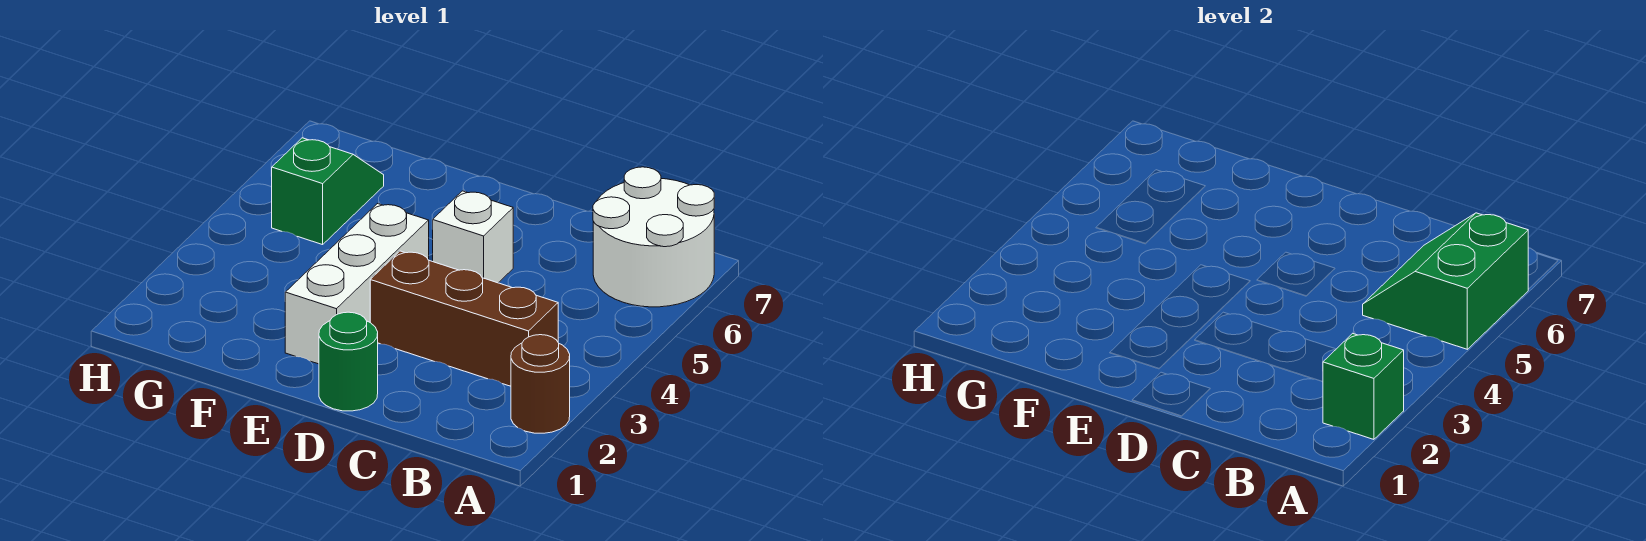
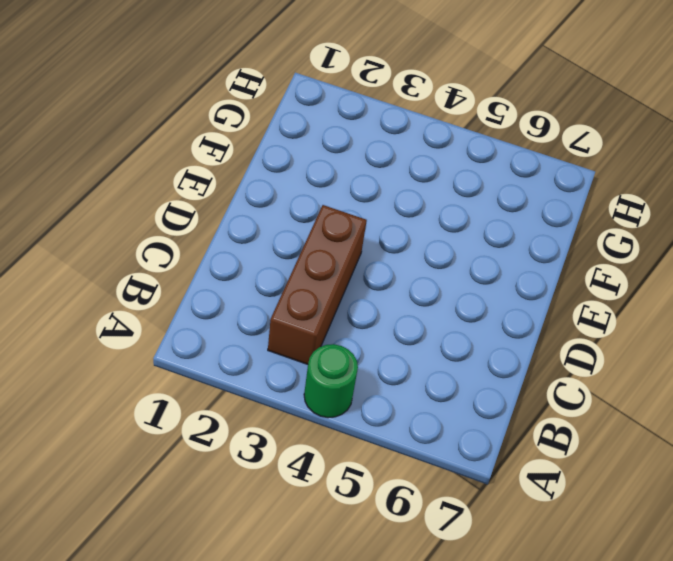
green 1x1 round brick [304,344,358,418] -> green 1x1 round brick moved to [319,312,378,411]
none -> brown 1x1 round brick [511,335,570,433]
none -> white 2x2 round brick [593,167,714,307]

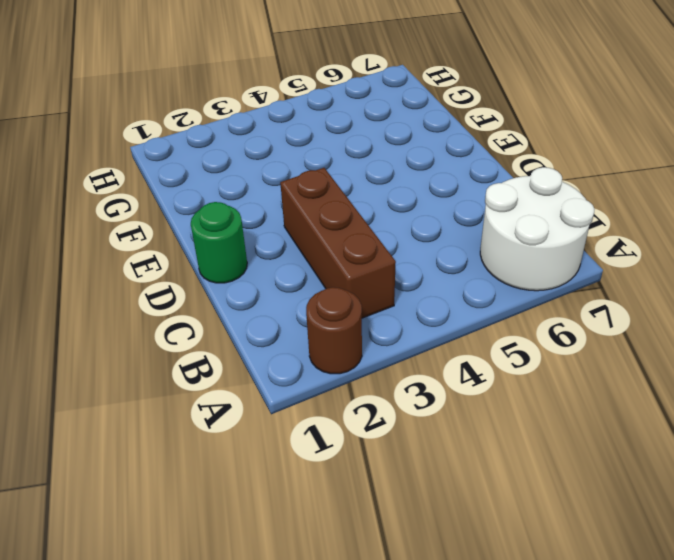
none -> white 1x1 brick [433,191,513,283]
none -> white 1x3 brick [285,204,429,364]

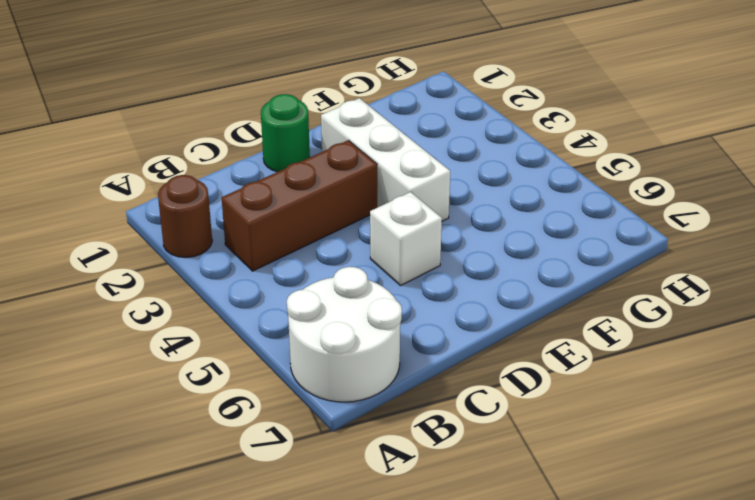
none -> green 1x2 slope [272,138,384,245]
none -> green 1x1 brick [1323,333,1404,439]

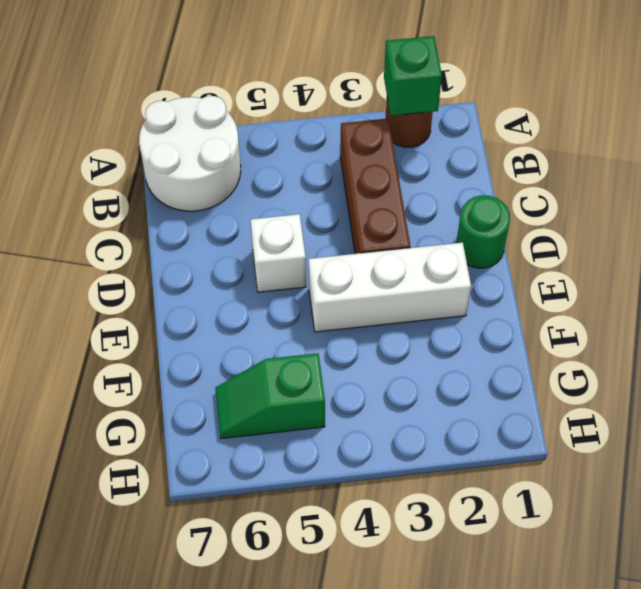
none -> green 2x2 slope [1363,213,1528,349]

